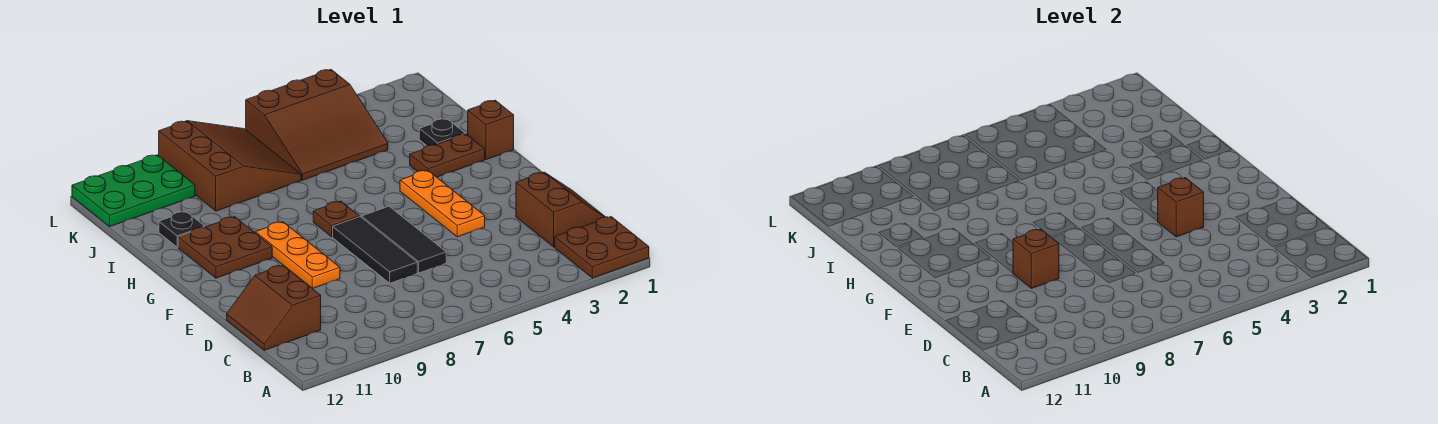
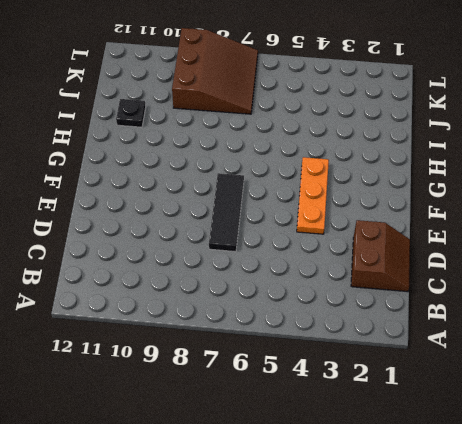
none -> brown 2x2 plate [555,217,649,278]
none -> brown 2x2 slope [227,265,321,350]
none -> black 1x3 tile [362,206,446,273]

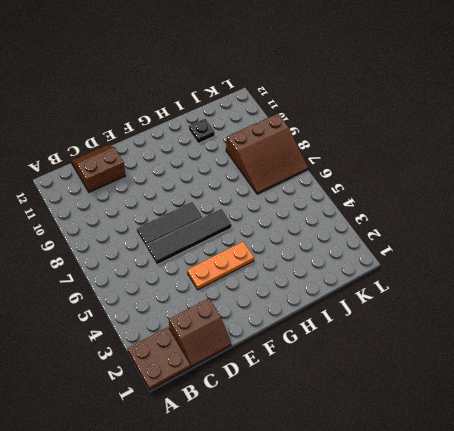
black 1x4 tile [147,209,232,265] -> black 1x3 tile [362,206,446,273]
none -> orange 1x3 plate [255,222,340,289]
none -> brown 1x1 plate [313,201,359,237]
none -> brown 2x2 plate [178,217,272,278]

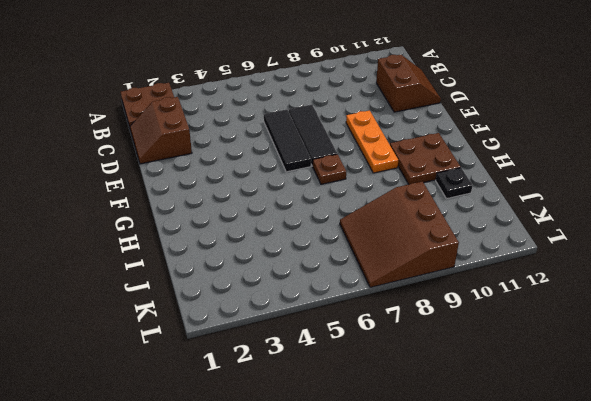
none -> orange 1x3 plate [400,170,485,237]
none -> brown 1x1 brick [468,100,514,160]
none -> brown 1x2 plate [410,134,485,177]

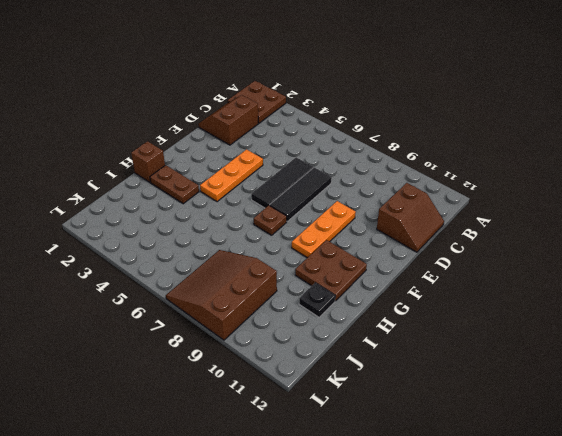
none -> black 1x1 plate [419,119,465,146]
none -> brown 3x3 slope [246,70,388,180]
none -> green 2x3 plate [72,155,195,227]

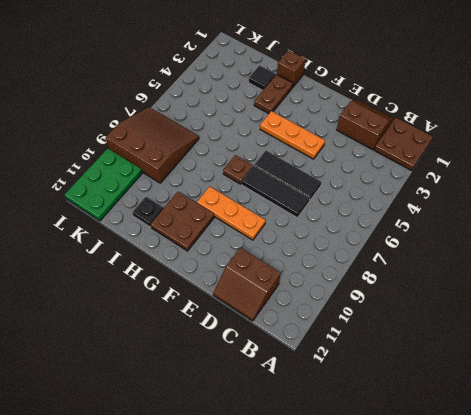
black 1x1 tile [248,65,276,90] -> black 1x1 plate [419,119,465,146]
none -> brown 3x3 slope [246,70,388,180]
none -> brown 1x1 brick [1157,178,1204,237]
none -> brown 1x1 brick [1013,229,1059,288]

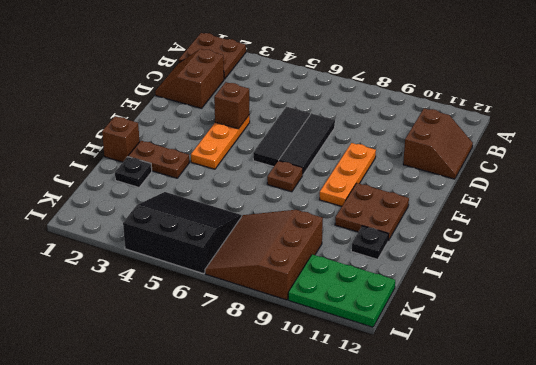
black 3x3 slope [123,192,242,274] -> brown 3x3 slope [246,70,388,180]
none -> brown 1x1 brick [1013,229,1059,288]

